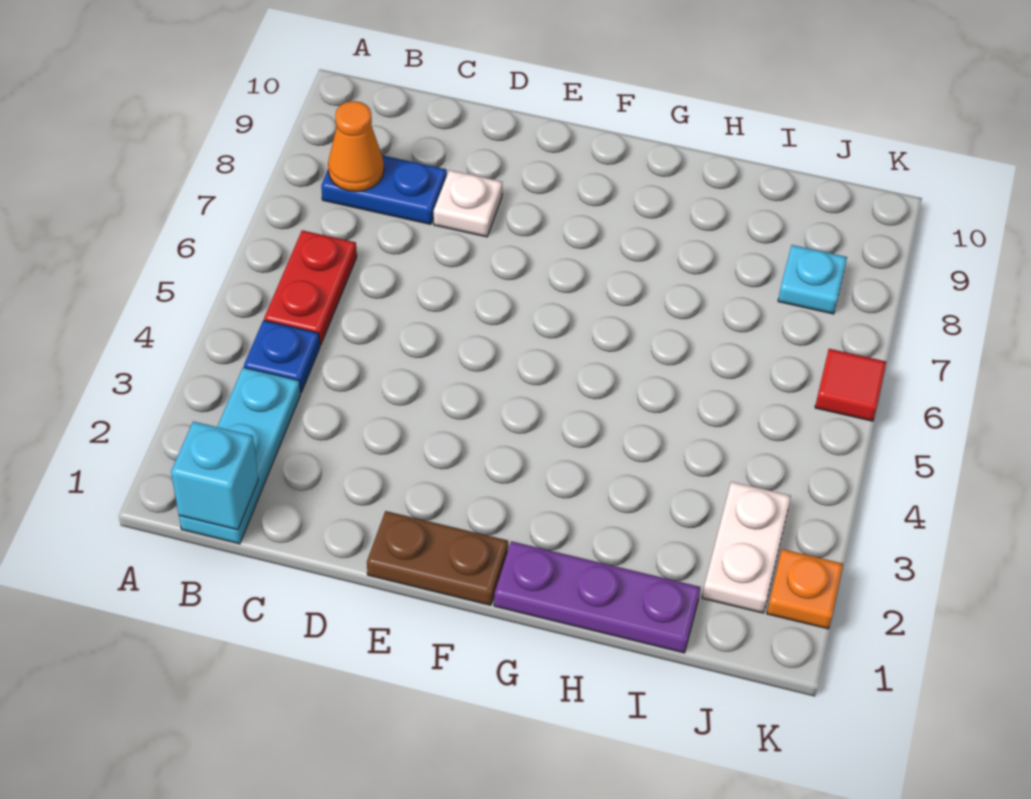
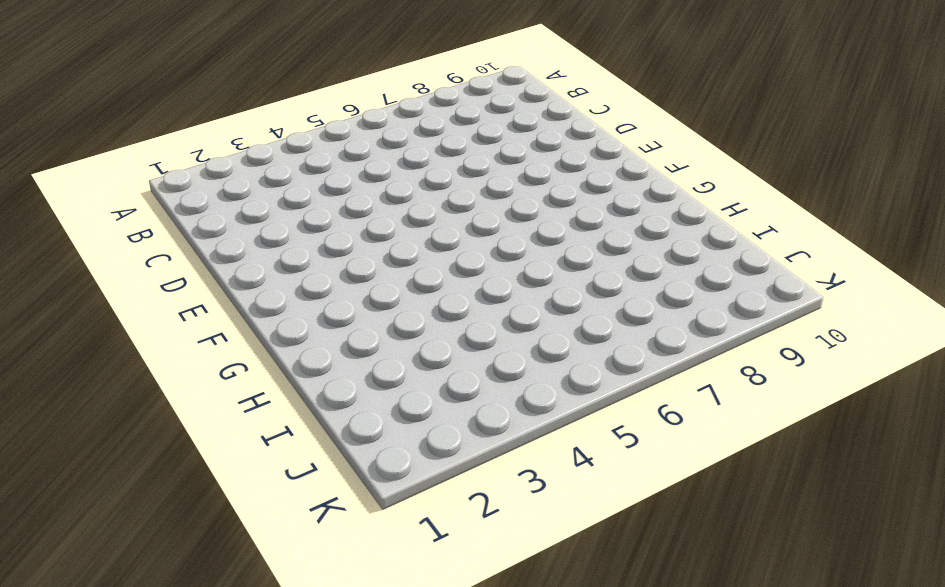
none -> cyan 1x3 plate [179,367,301,544]
none -> blue 1x1 plate [244,320,320,392]
none -> red 1x2 plate [264,230,357,345]

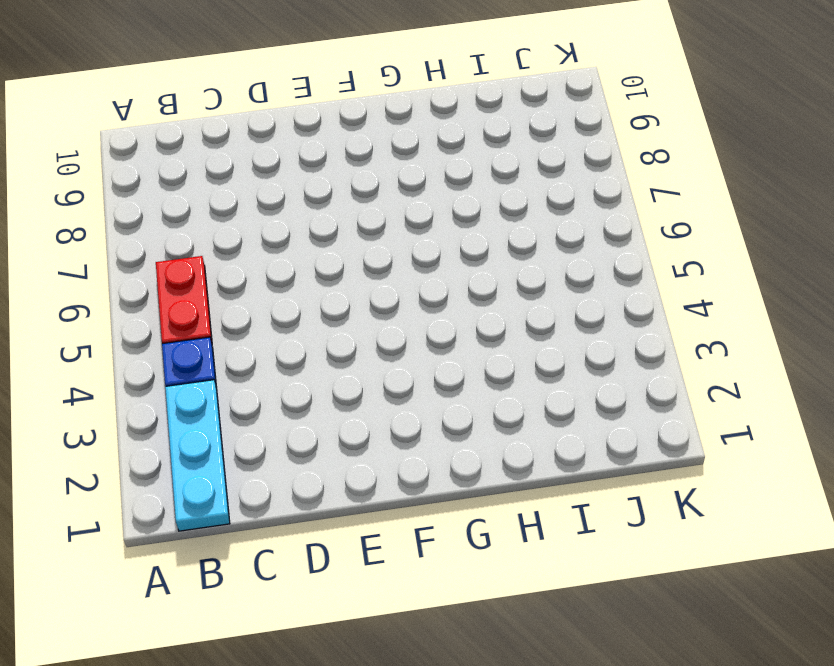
none -> blue 1x2 plate [321,155,447,224]
none -> white 1x1 plate [434,170,503,237]
none -> brown 1x2 plate [367,511,508,605]

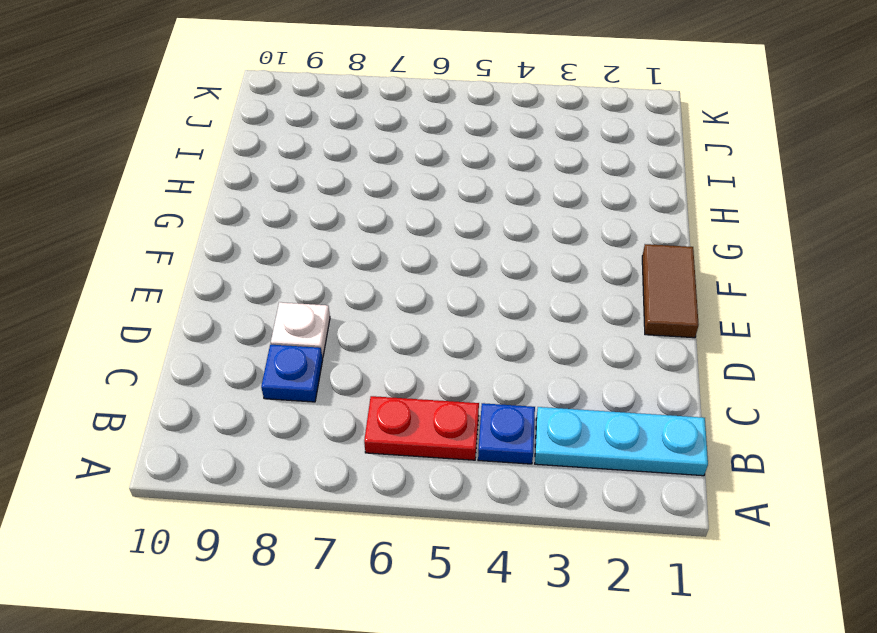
blue 1x1 plate [261,345,323,402] -> blue 1x2 plate [321,155,447,224]
brown 1x2 tile [642,244,699,338] -> brown 1x2 plate [367,511,508,605]
none -> purple 1x3 plate [494,541,700,653]
none -> white 1x2 plate [702,482,791,613]
none -> cyan 1x1 plate [778,245,847,314]

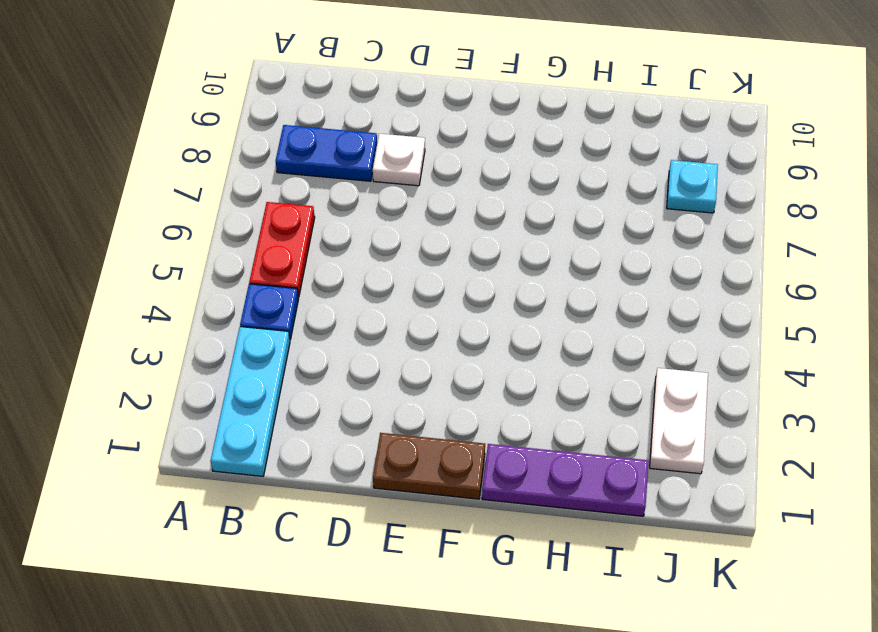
none -> orange 1x1 plate [767,549,843,629]
none -> red 1x1 tile [815,349,886,421]
none -> cyan 1x1 brick [171,421,258,530]

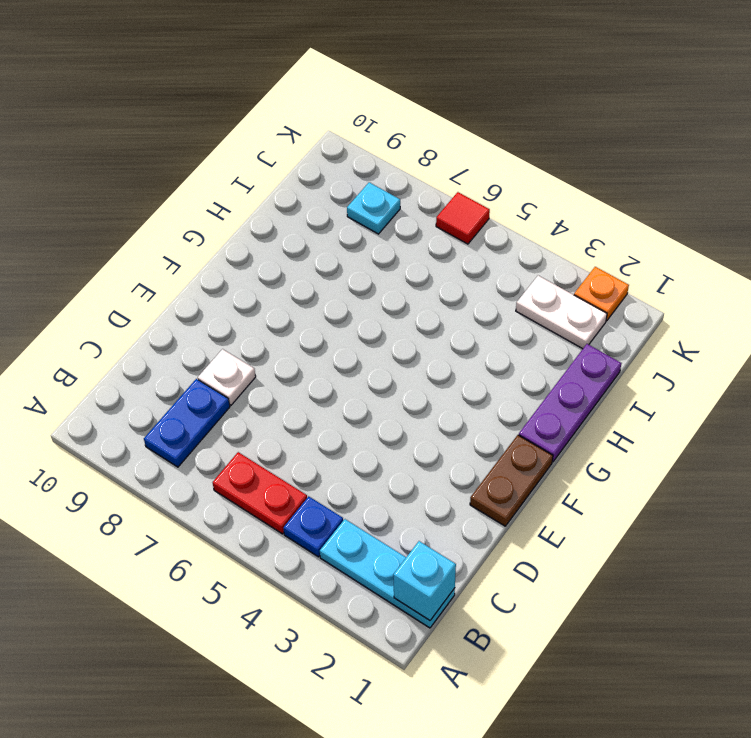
none -> orange 1x1 cone [328,101,384,192]

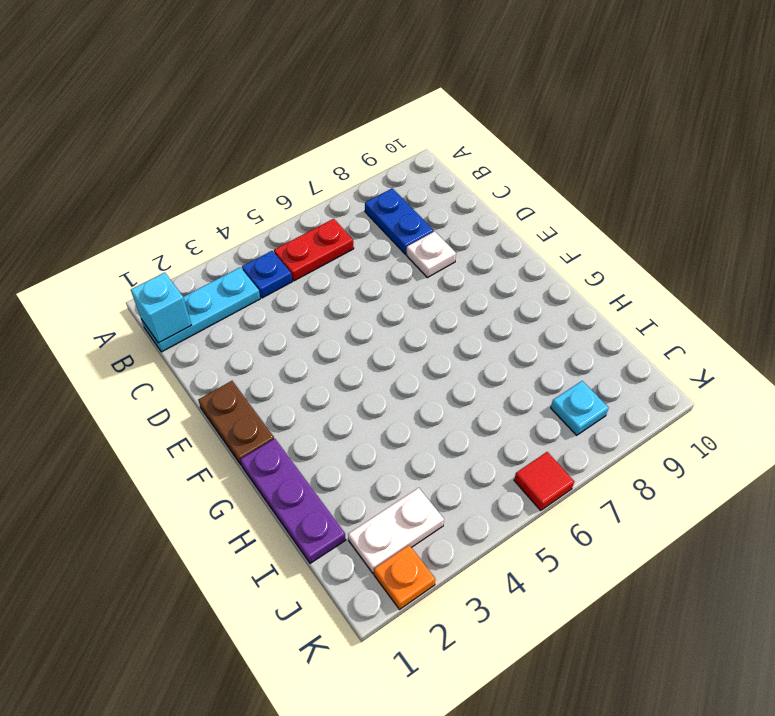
none -> orange 1x1 cone [328,101,384,192]

